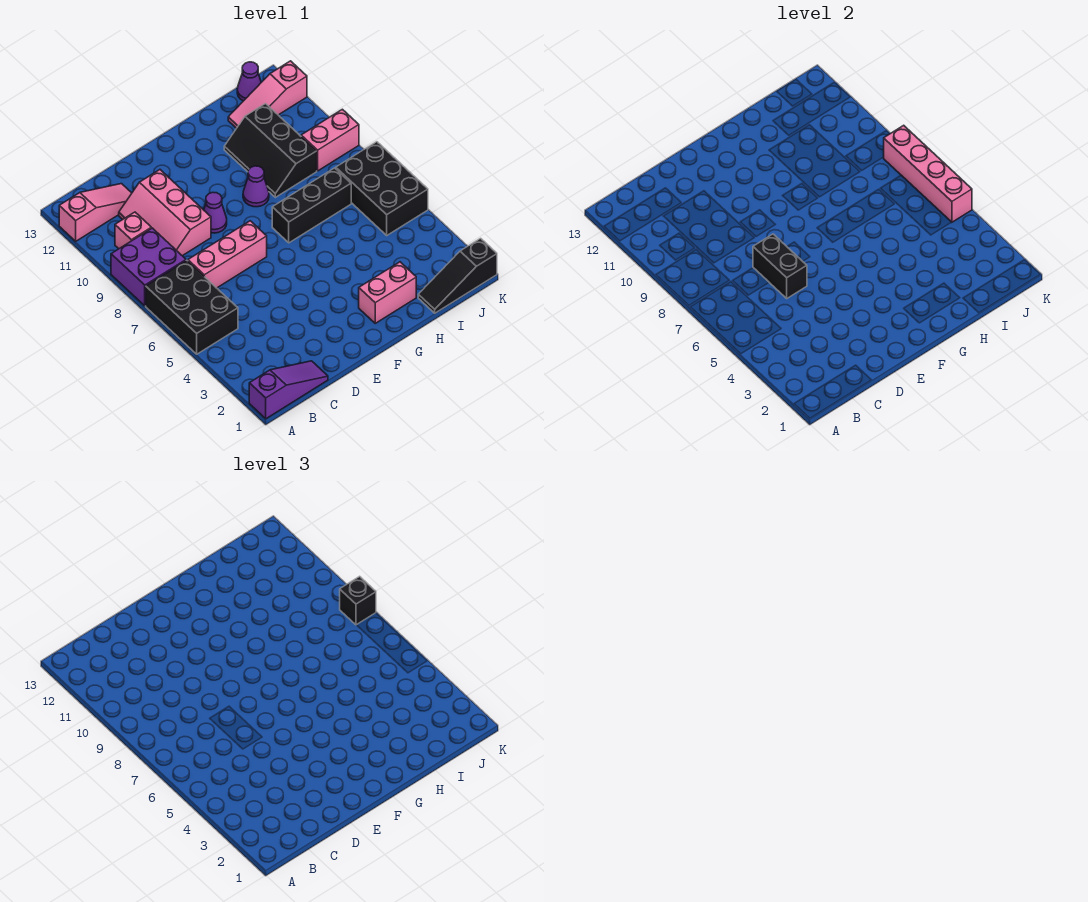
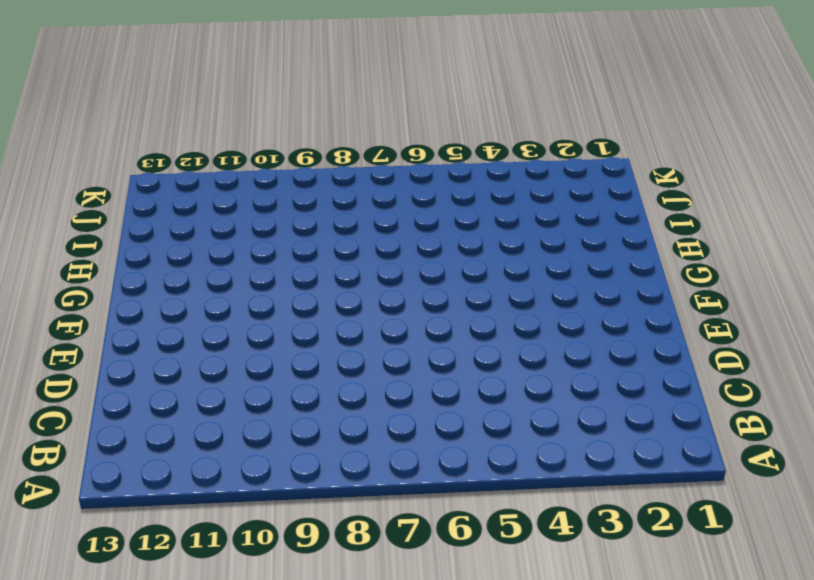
none -> purple 1x3 slope [249,361,328,419]
none -> black 2x3 brick [146,260,238,354]
none -> purple 2x2 brick [111,228,186,306]

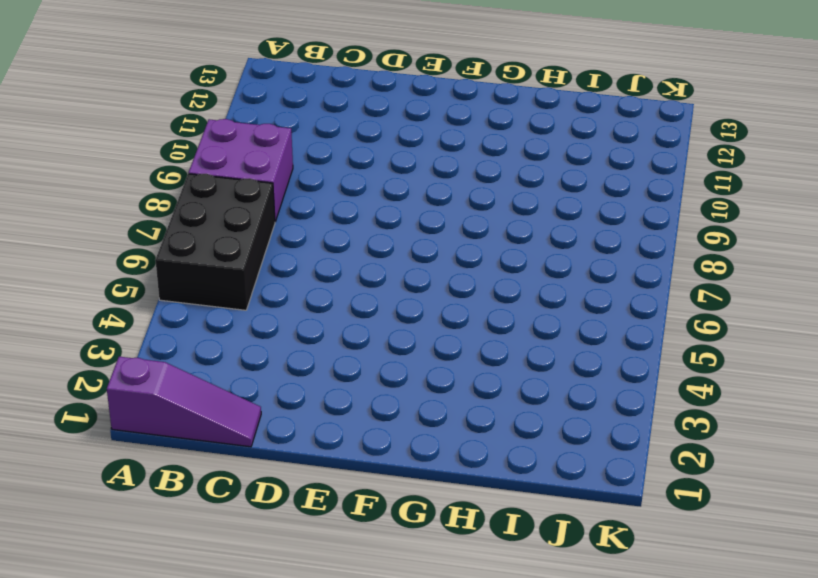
none -> pink 1x3 slope [59,184,132,241]
none -> pink 1x1 brick [115,212,151,249]
none -> pink 1x3 brick [188,221,267,288]

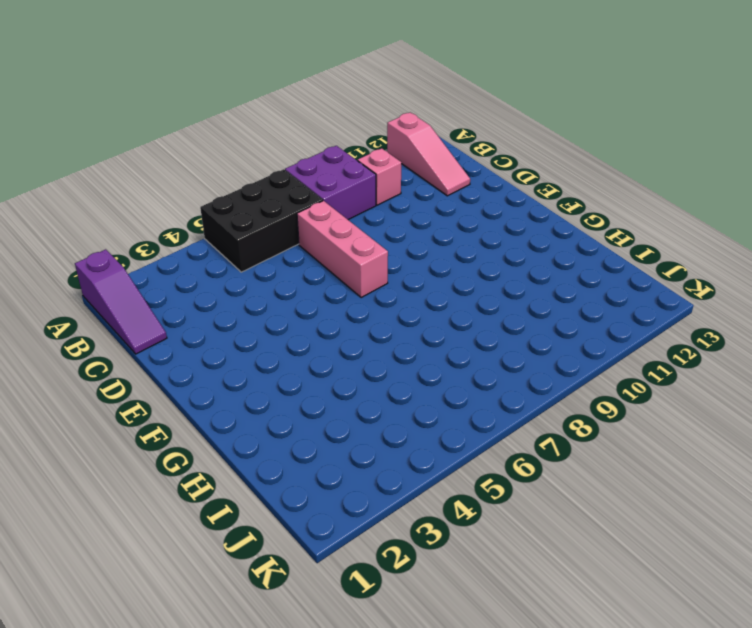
none -> pink 2x3 slope [119,170,211,256]
none -> purple 1x1 cone [204,192,227,233]
none -> pink 1x2 brick [359,262,416,323]

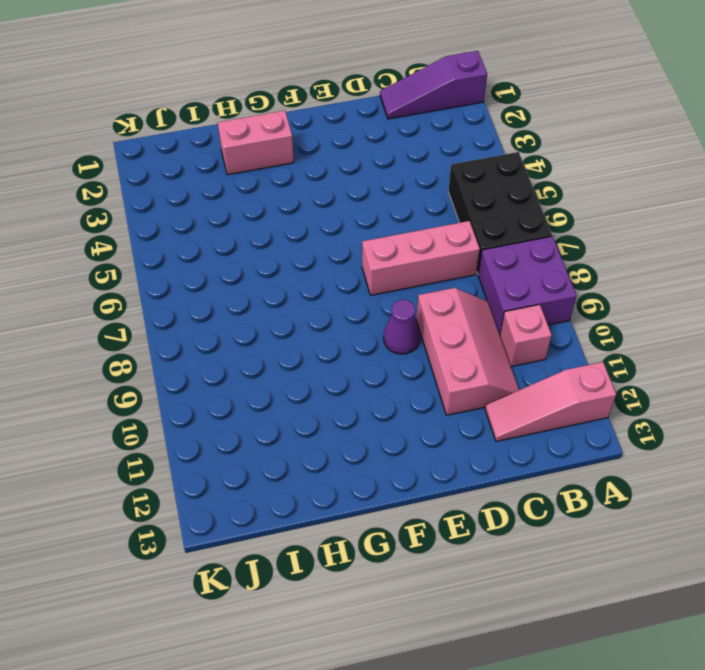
none -> black 1x3 brick [272,168,351,243]
none -> purple 1x1 cone [243,166,269,207]
none -> black 2x3 slope [224,104,317,197]

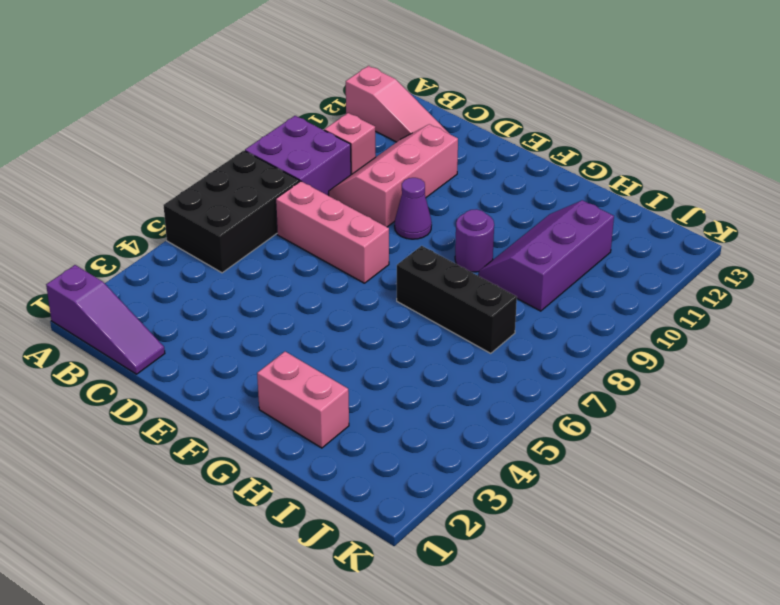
purple 1x1 round brick [455,209,494,272] -> purple 1x1 cone [243,166,269,207]
purple 2x3 slope [479,200,614,311] -> black 2x3 slope [224,104,317,197]
none -> black 1x3 slope [418,238,497,313]
none -> pink 1x3 slope [228,61,307,128]
none -> black 2x3 brick [336,142,428,235]

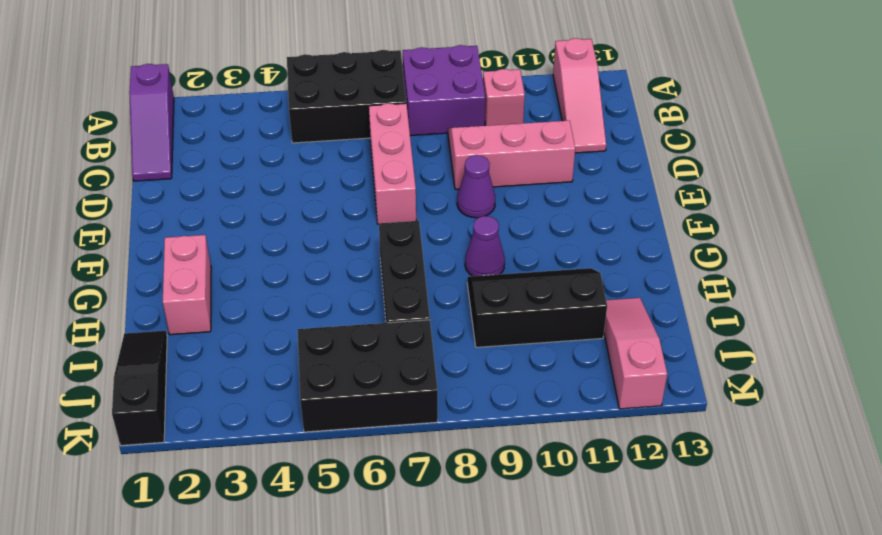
none -> pink 1x2 brick [301,109,359,171]
none -> purple 1x1 cone [237,62,261,101]
none -> black 1x2 brick [753,234,807,298]

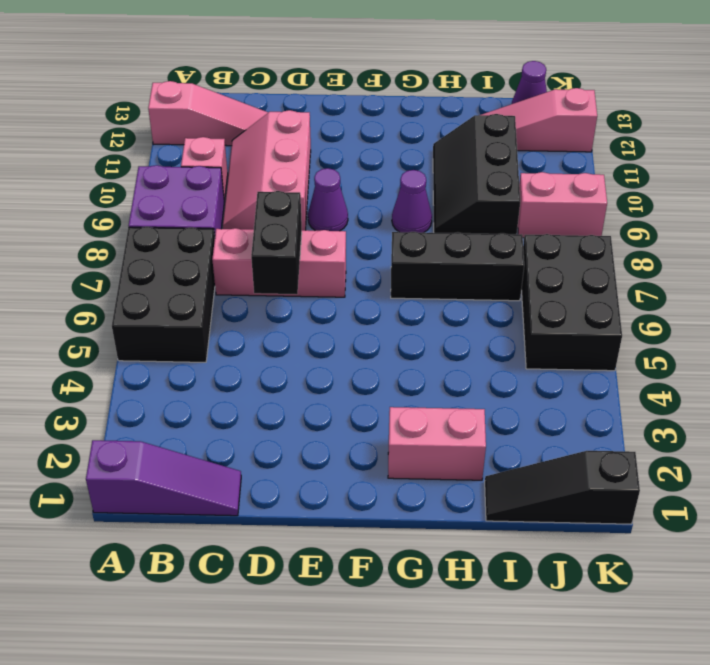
none -> pink 1x4 brick [884,125,972,222]
none -> black 1x1 brick [340,576,376,625]

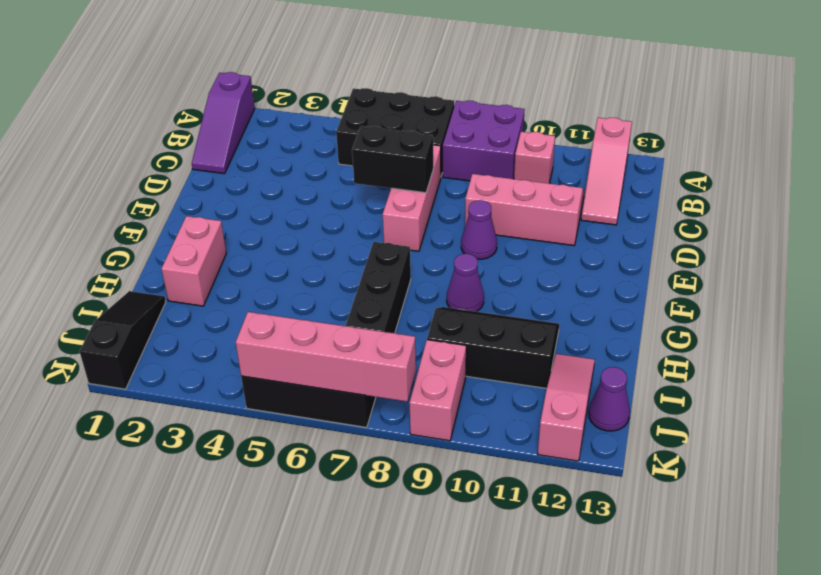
none -> black 1x1 brick [340,576,376,625]

